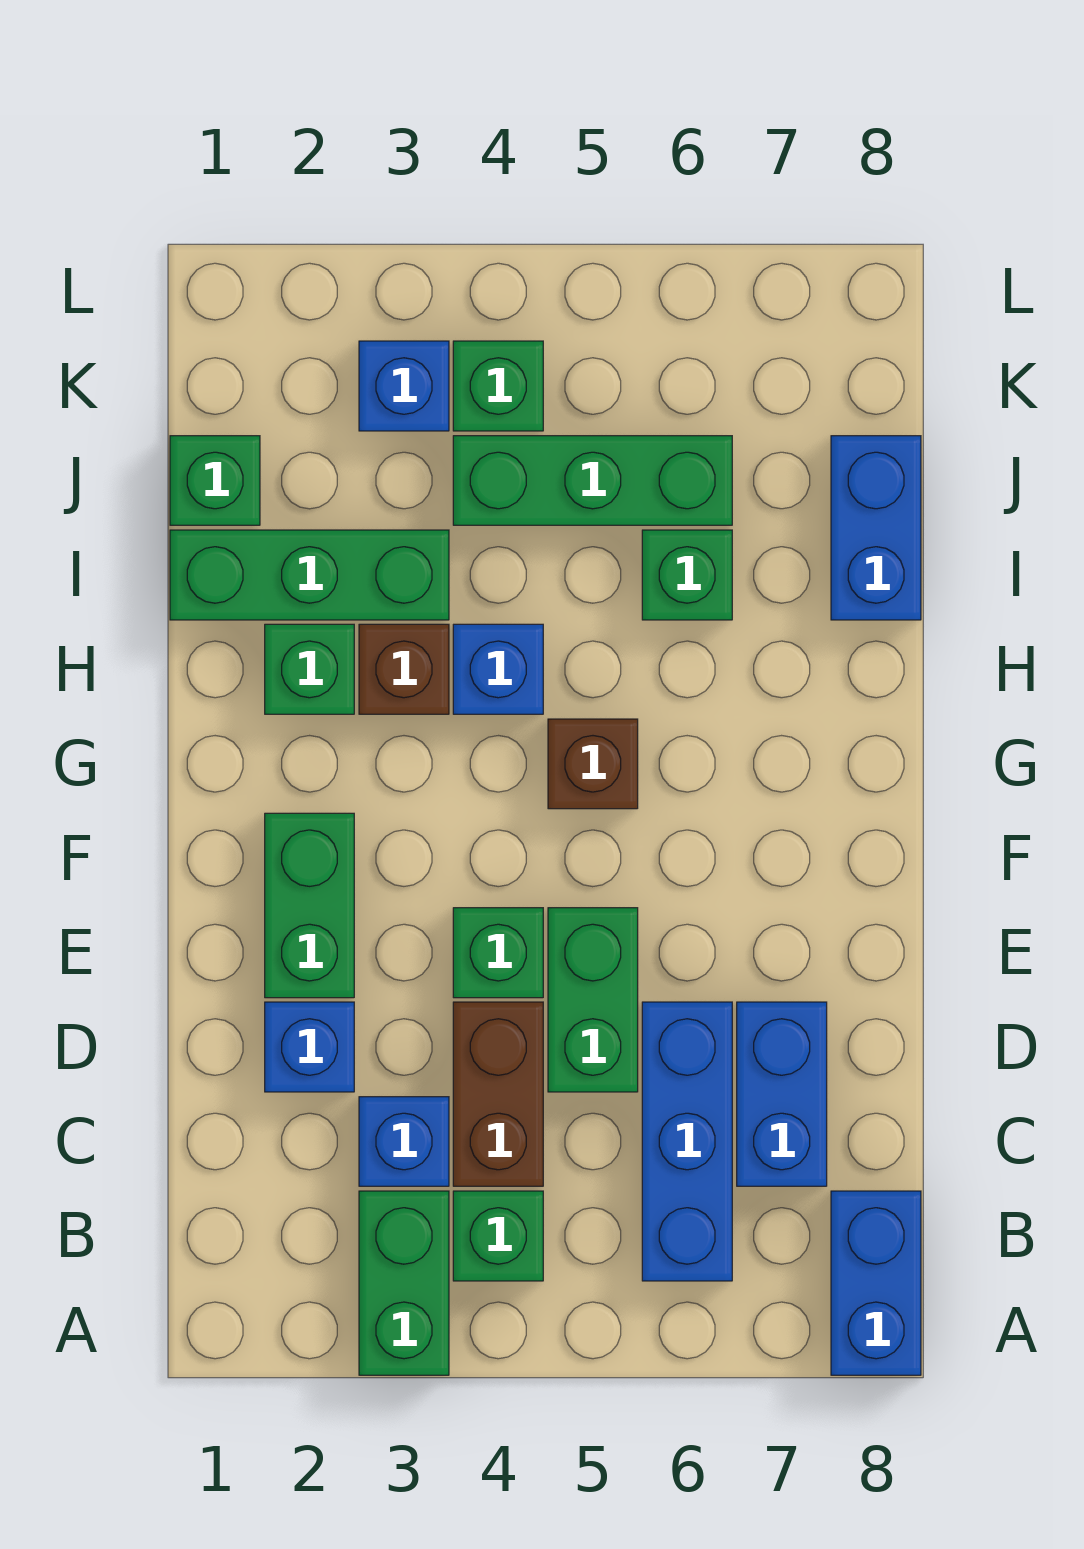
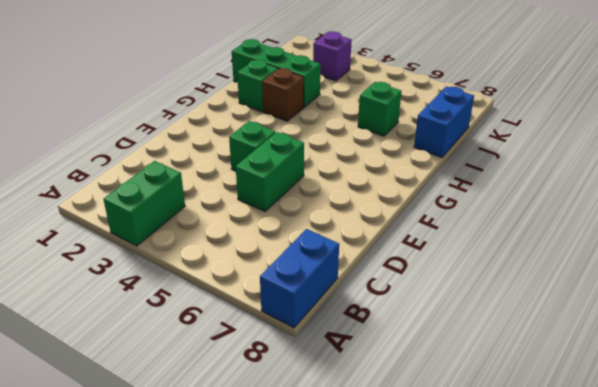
purple 1x1 brick [313,32,351,81] -> blue 1x1 brick [359,341,449,431]
none -> green 1x1 brick [453,1191,543,1281]
none -> blue 1x3 brick [642,1002,732,1281]
none -> blue 1x1 brick [359,1097,449,1186]

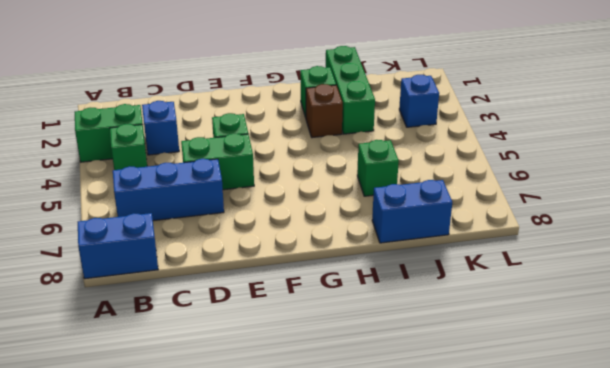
none -> brown 1x2 brick [453,1002,543,1186]
none -> blue 1x2 brick [737,1002,827,1186]
none -> blue 1x1 brick [265,1002,354,1092]

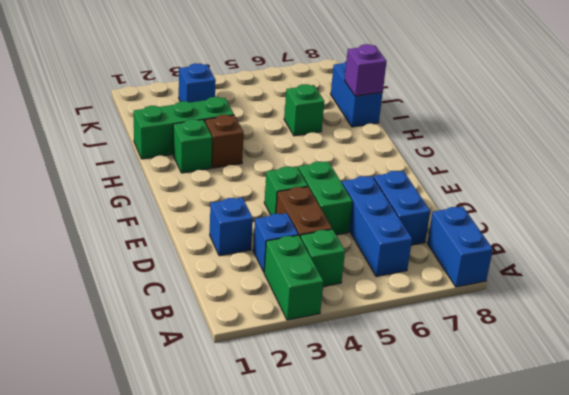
purple 1x1 brick [344,44,387,96] -> none
none -> green 1x2 brick [265,813,354,998]
none -> brown 1x1 brick [548,719,638,809]
none -> blue 1x1 brick [453,624,543,714]

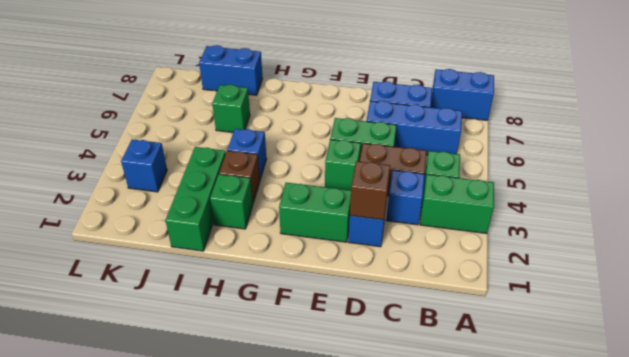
brown 1x1 brick [350,161,390,220] -> brown 1x1 brick moved to [548,719,638,809]
none -> green 1x1 brick [170,436,260,525]
none -> green 1x3 brick [453,436,732,525]
none -> green 1x1 brick [453,341,543,431]

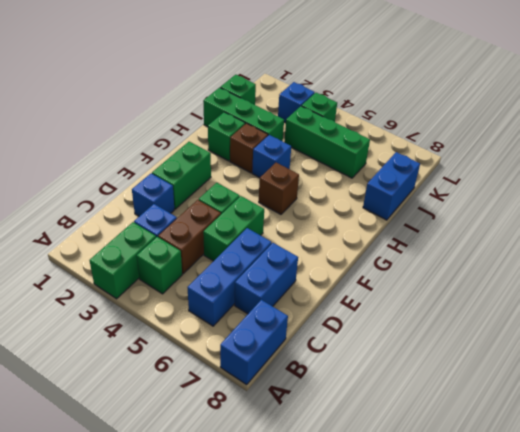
none -> green 1x1 brick [642,530,732,620]

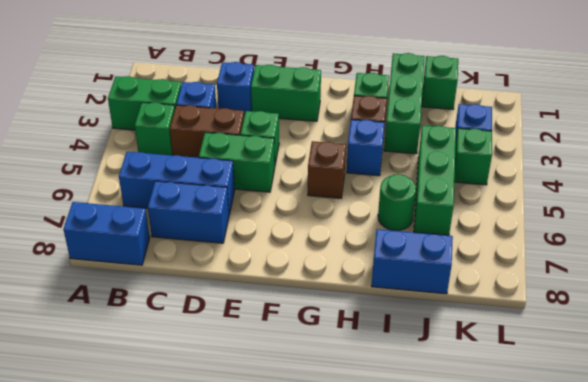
green 1x1 round brick [378,174,416,230] -> green 1x1 brick [642,530,732,620]

